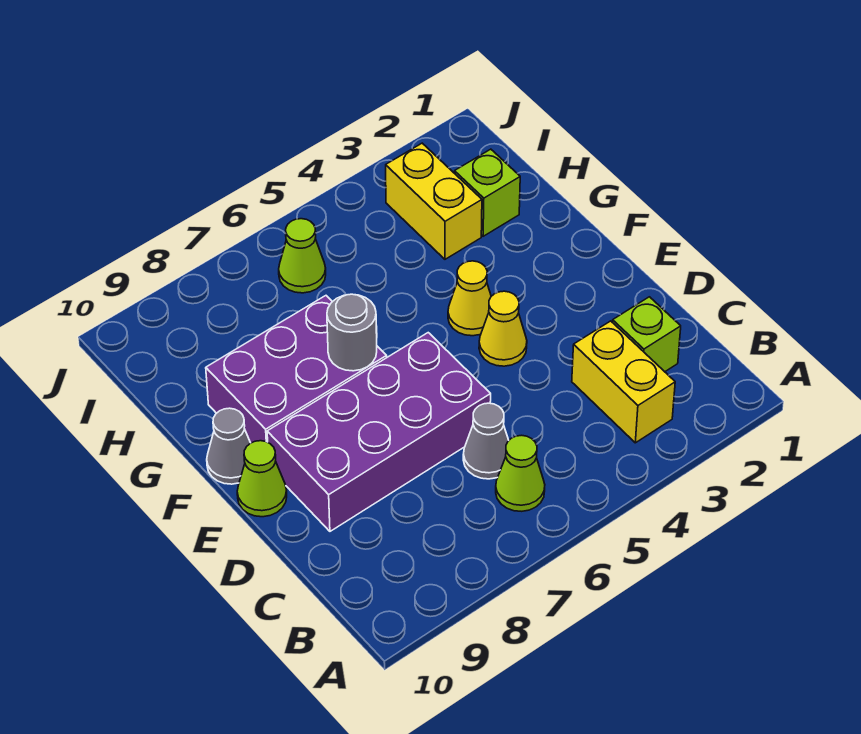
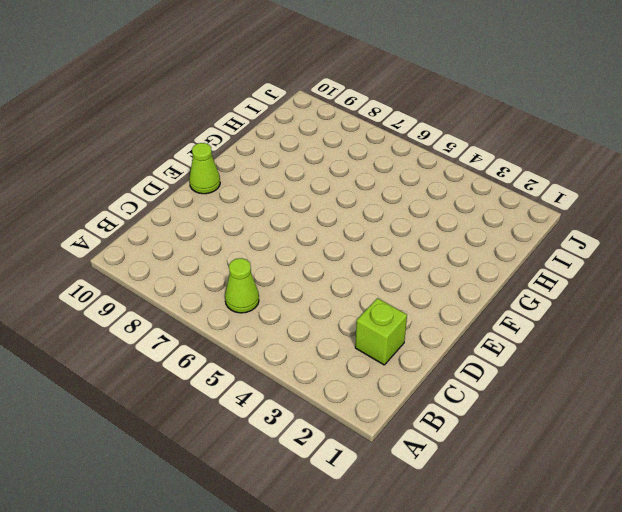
none -> yellow 1x2 brick [572,321,675,443]
none -> grey 1x1 cone [463,403,509,479]
none -> purple 2x4 brick [267,333,491,531]

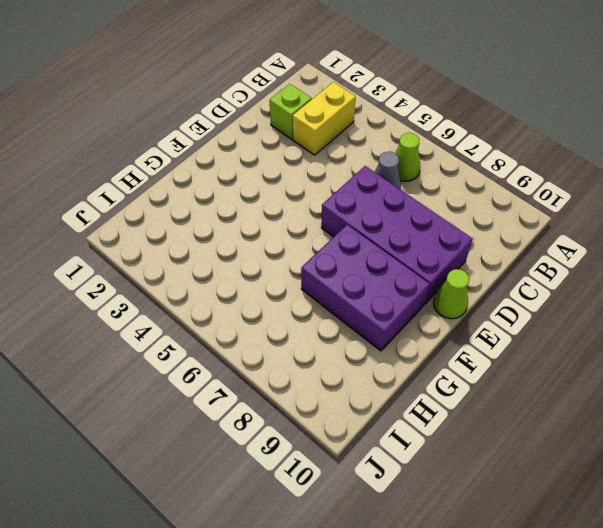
none -> yellow 1x1 cone [479,291,527,366]
none -> yellow 1x1 cone [448,261,491,336]
none -> grey 1x1 cone [207,408,250,484]

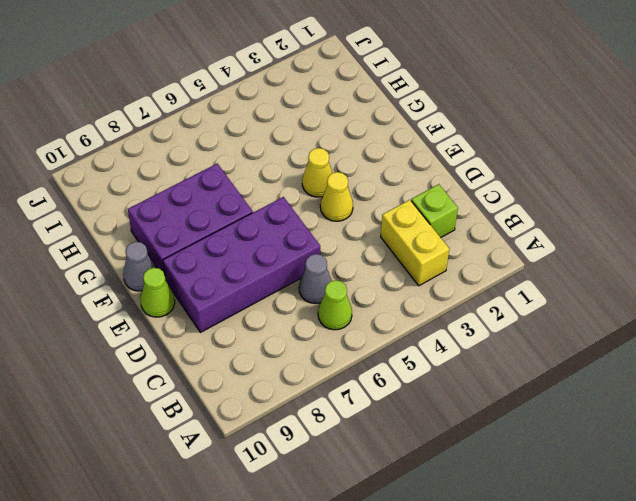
none -> lime 1x1 brick [455,149,520,236]
none -> yellow 1x2 brick [386,143,482,259]
none -> lime 1x1 cone [279,219,326,293]

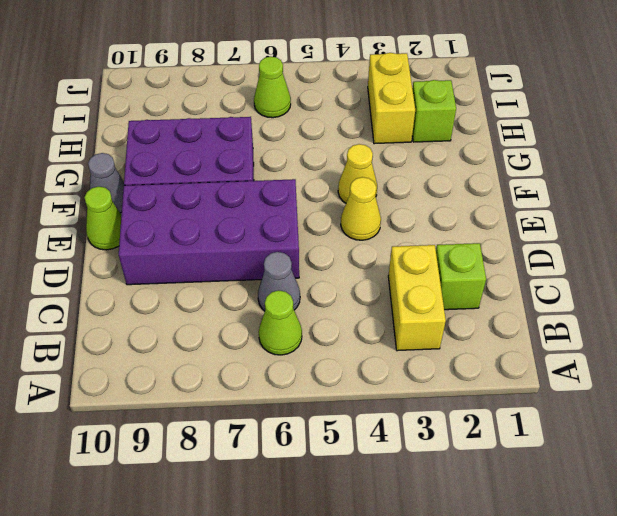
none -> grey 1x1 round brick [327,294,377,371]

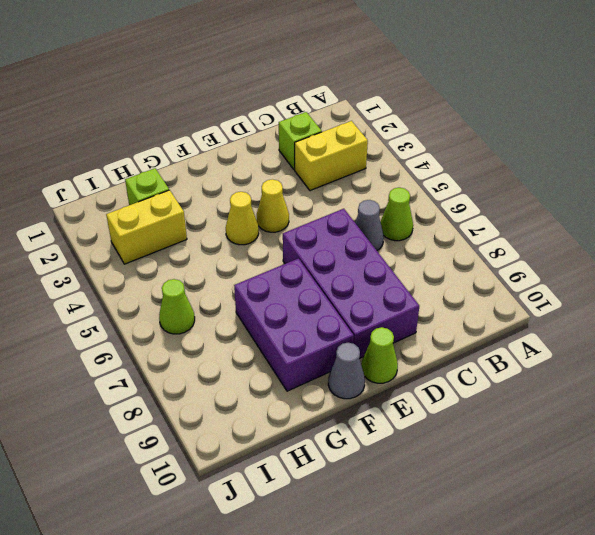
none -> grey 1x1 round brick [327,294,377,371]

